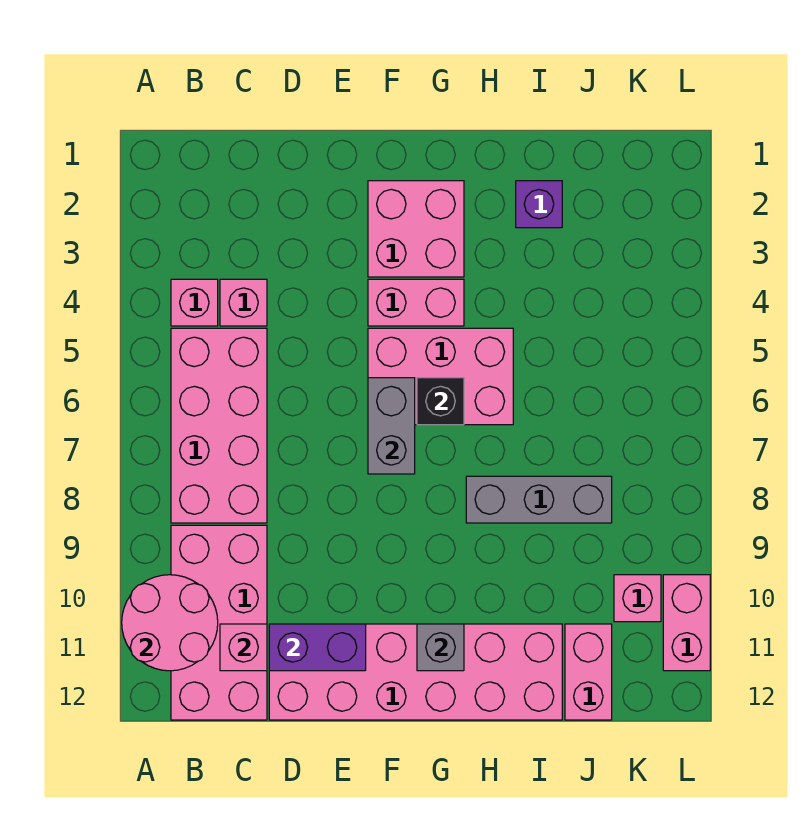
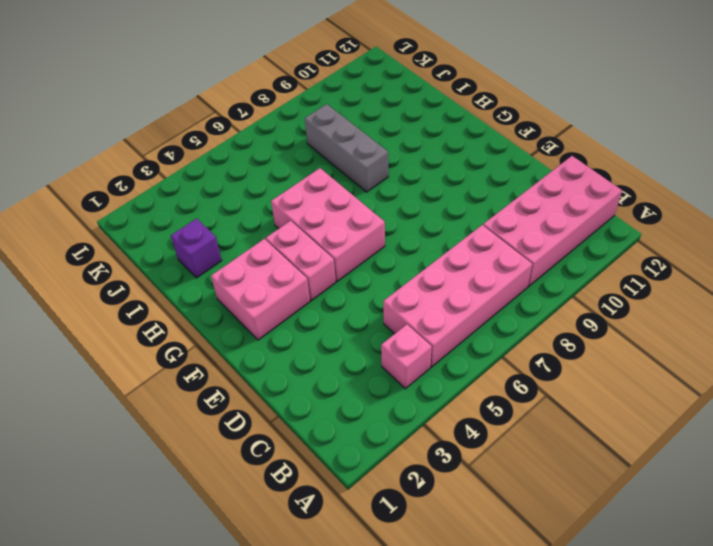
none -> pink 1x1 brick [220,279,267,326]
none -> pink 2x6 brick [269,624,562,720]
none -> pink 1x2 brick [565,624,612,720]

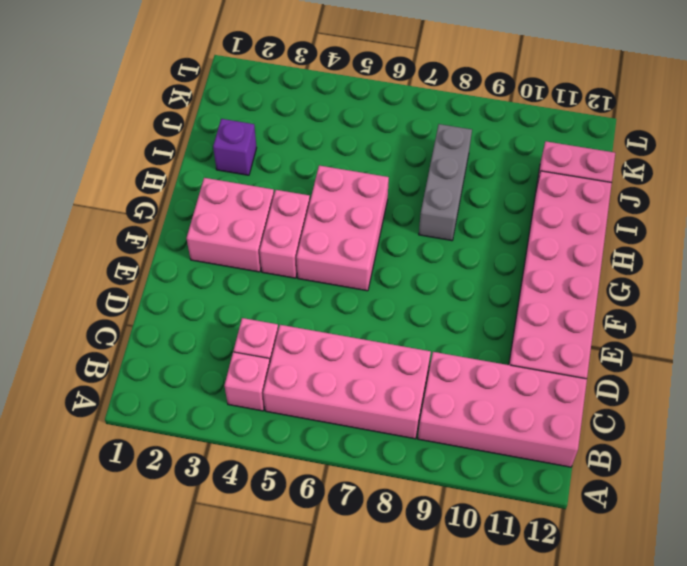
none -> pink 1x1 brick [614,575,661,622]
none -> pink 1x2 brick [663,575,710,671]
none -> pink 2x2 round brick [122,575,218,671]

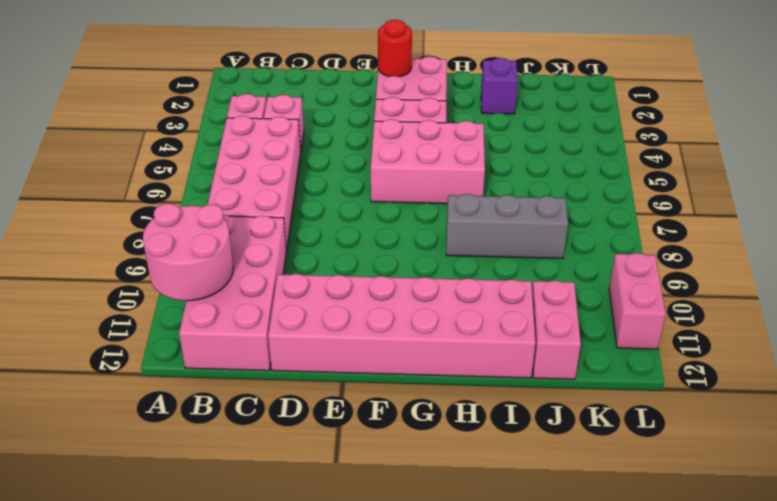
red 1x1 round brick [378,20,412,77] -> none
none -> pink 1x1 brick [614,575,661,622]
none -> pink 1x1 brick [220,624,267,671]
none -> purple 1x2 brick [269,624,366,671]

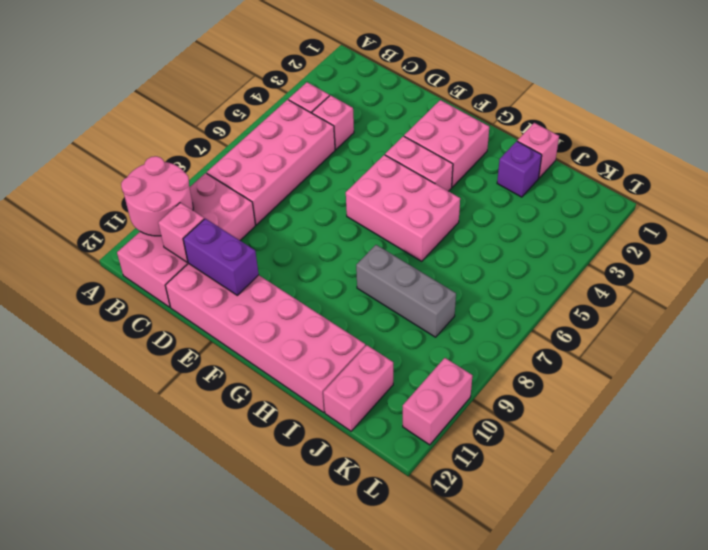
pink 1x1 brick [517,123,559,178] -> pink 1x1 brick moved to [614,575,661,622]
none -> grey 1x2 brick [368,378,415,474]
none -> black 1x1 brick [417,378,464,425]
none -> grey 1x1 brick [417,624,464,671]

